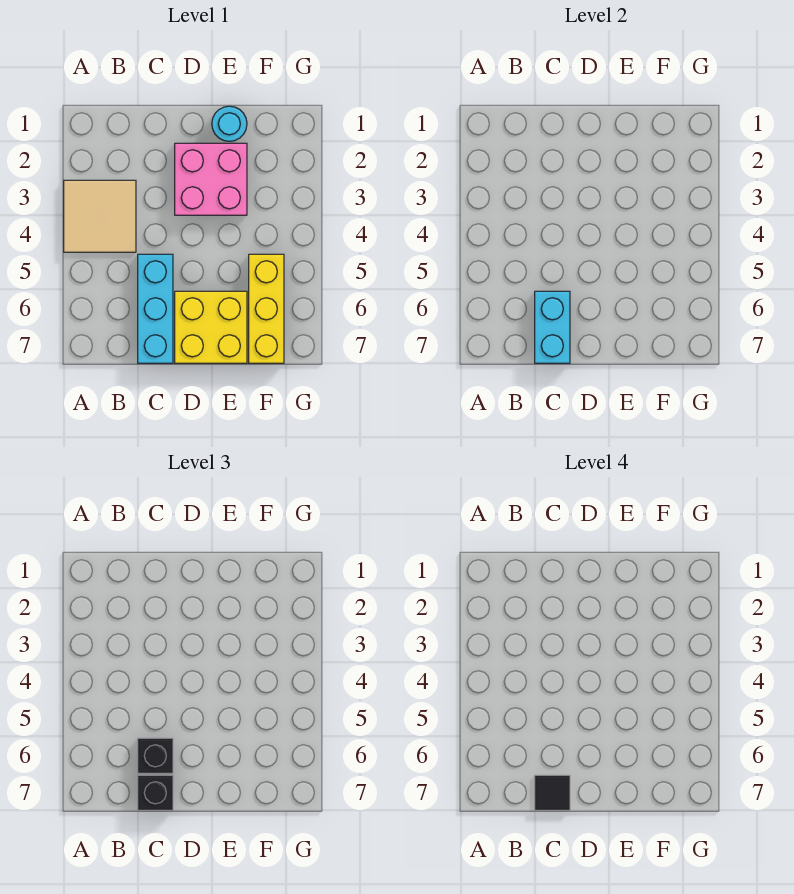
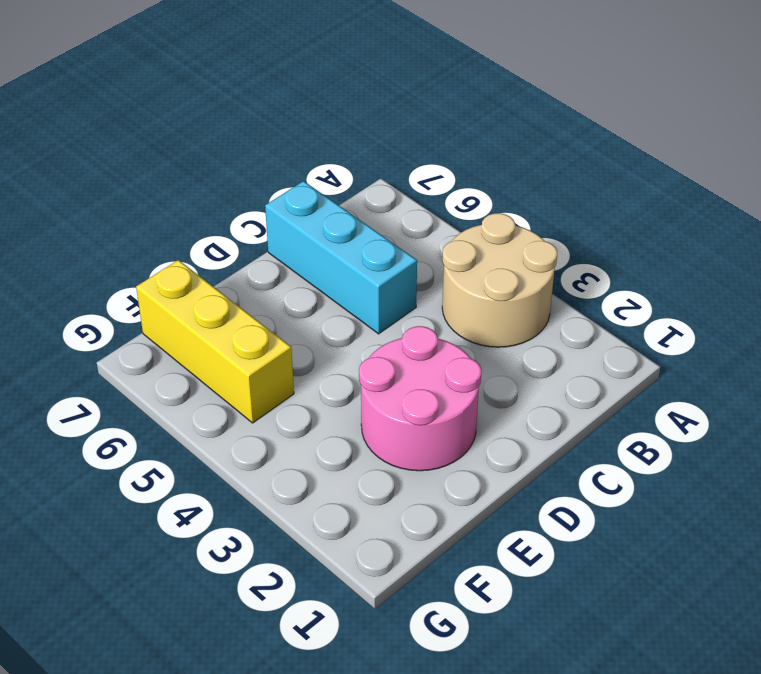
tan 2x2 round brick [442,213,557,347] -> tan 2x2 tile [64,180,136,252]
pink 2x2 round brick [359,326,482,471] -> pink 2x2 brick [175,143,247,215]
none -> yellow 2x2 brick [175,291,247,363]
none -> cyan 1x1 round brick [212,106,247,141]

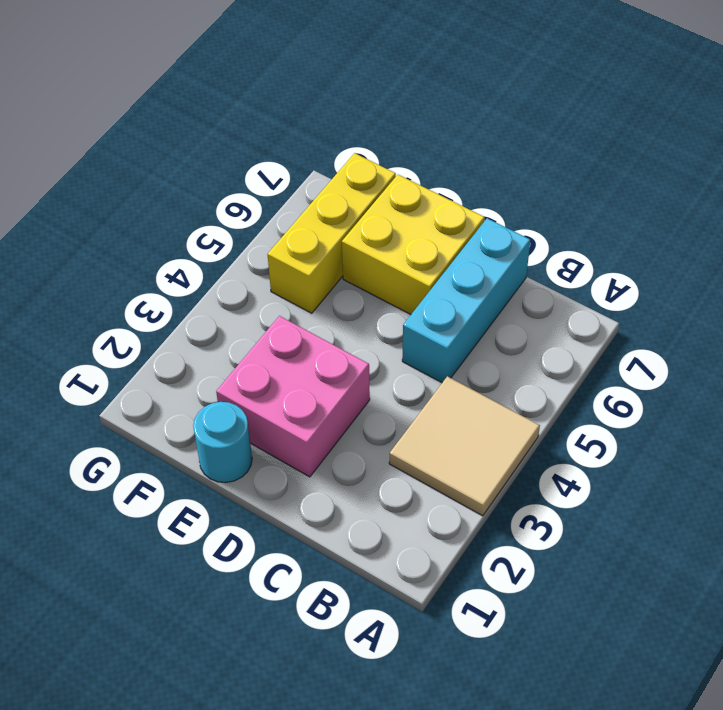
none -> cyan 1x2 brick [535,291,570,363]
none -> black 1x1 brick [138,738,173,773]

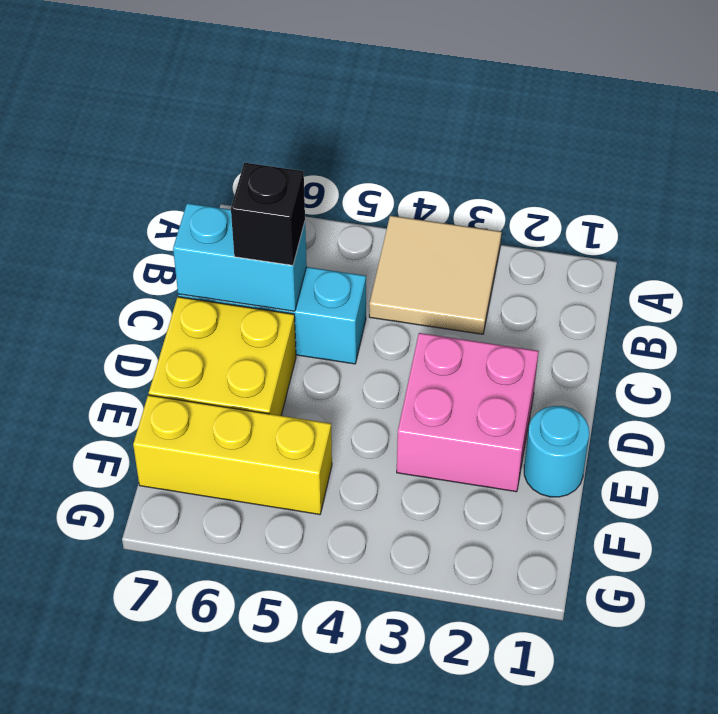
none -> black 1x1 brick [138,775,173,810]
none -> black 1x1 tile [535,775,570,810]

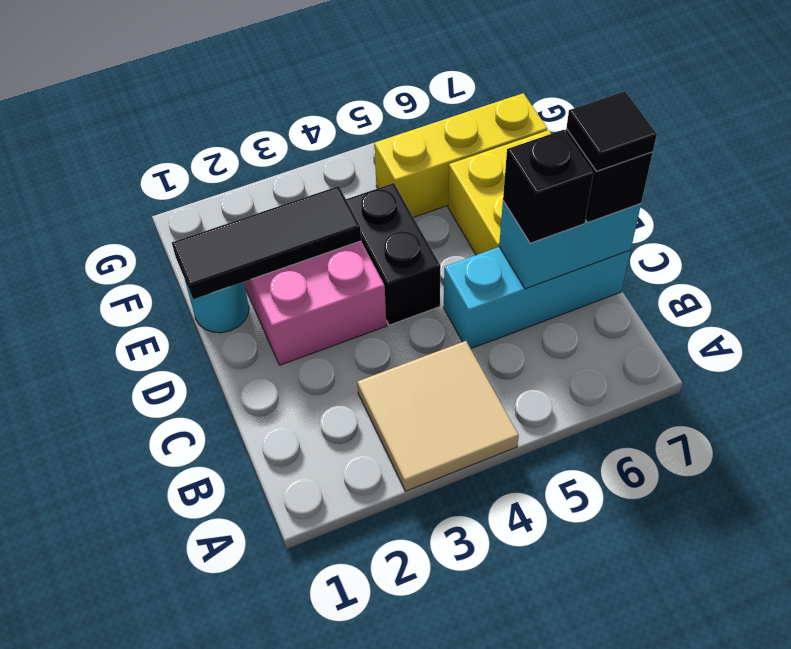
black 1x2 brick [346,183,441,325] -> none
black 1x3 tile [172,186,361,299] -> none

